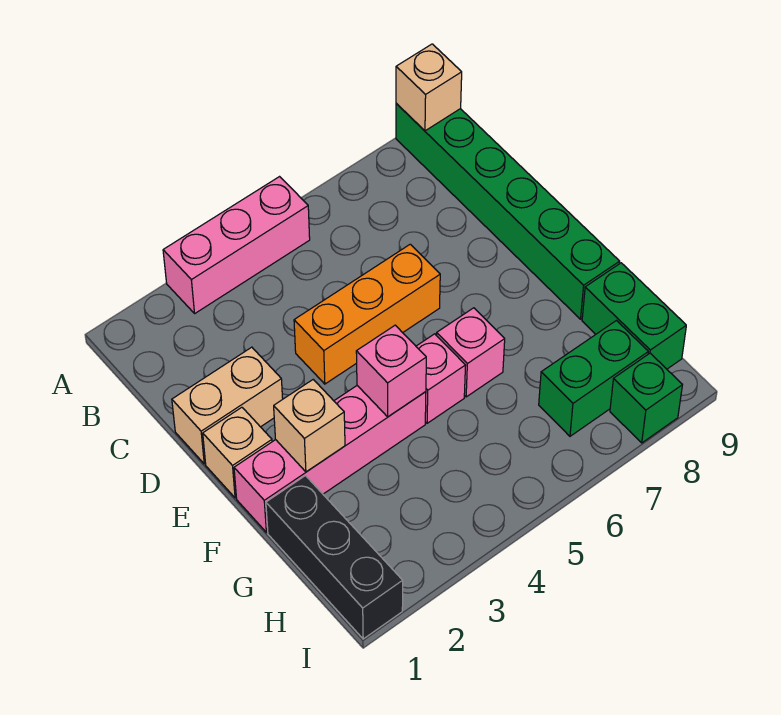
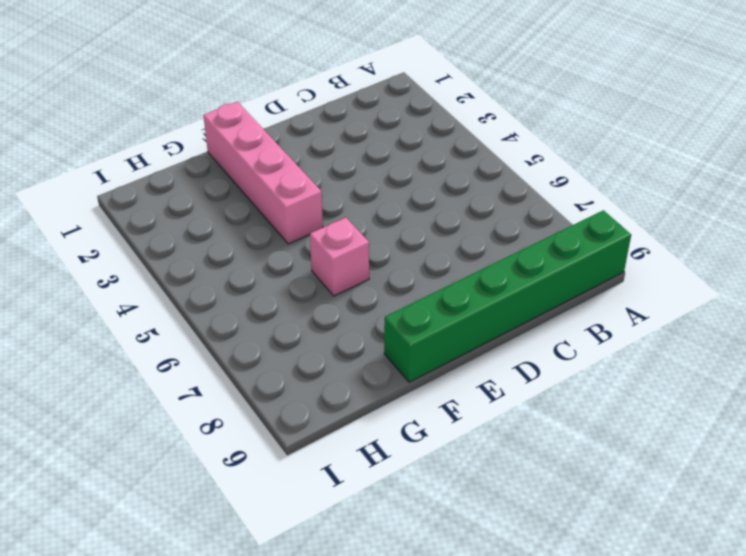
none -> pink 1x3 brick [163,177,310,313]
none -> tan 1x2 brick [172,347,283,464]
none -> orange 1x3 brick [294,244,440,384]

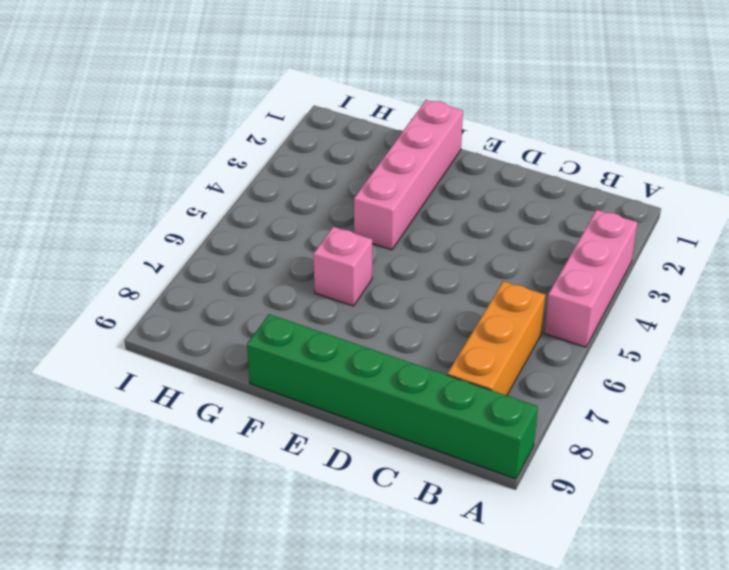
orange 1x3 brick [447,281,545,395] -> orange 1x3 brick moved to [294,244,440,384]
none -> tan 1x2 brick [172,347,283,464]
none -> tan 1x1 brick [203,407,272,498]
none -> pink 1x1 brick [416,334,466,423]

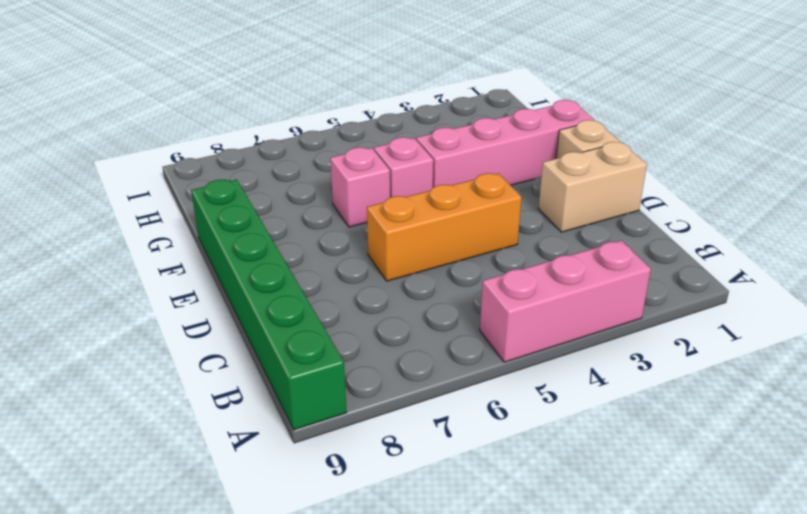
none -> black 1x3 brick [266,476,403,639]
none -> green 1x2 brick [582,263,686,369]
none -> green 1x2 brick [539,321,648,436]

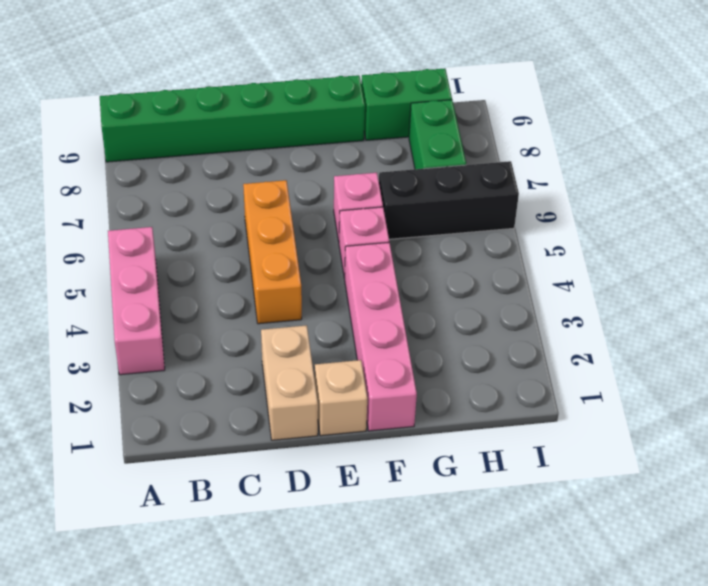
black 1x3 brick [379,161,519,239] -> black 1x3 brick moved to [266,476,403,639]
none -> green 1x1 brick [610,353,683,443]
none -> tan 1x1 brick [396,44,462,131]
none -> tan 1x1 brick [274,380,345,472]

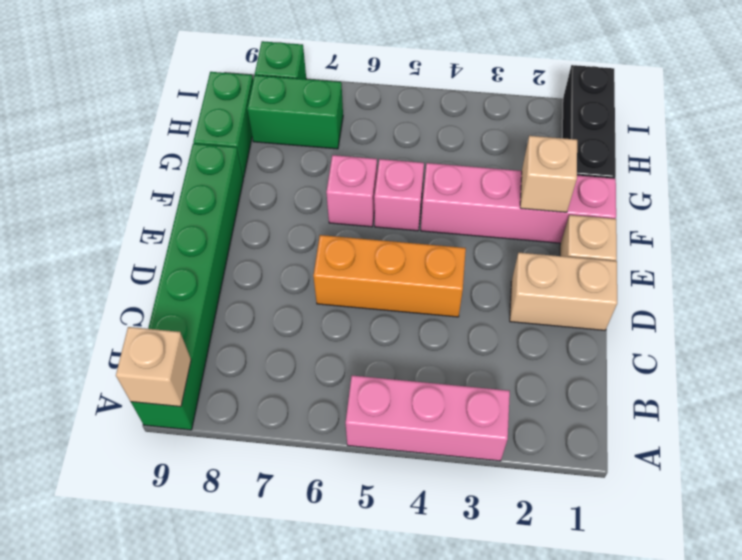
none -> pink 1x1 brick [356,325,426,417]

